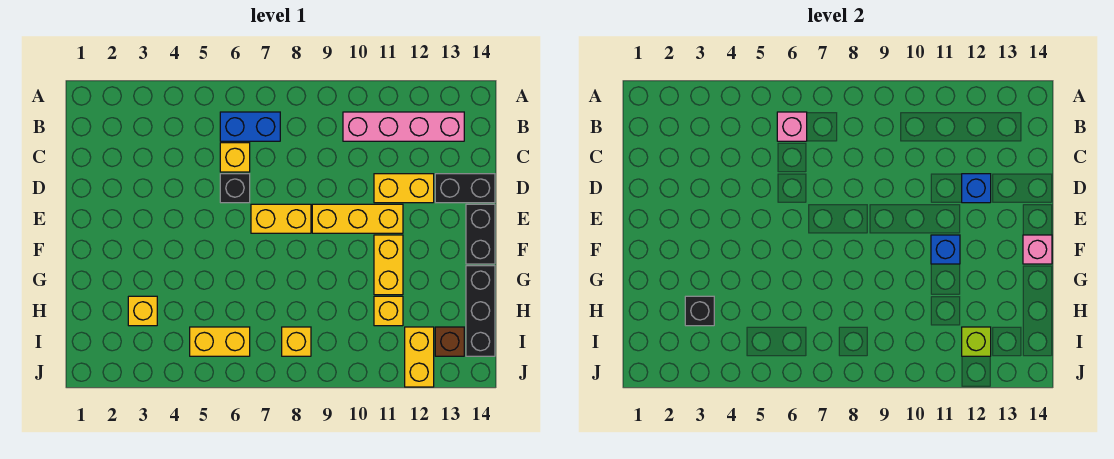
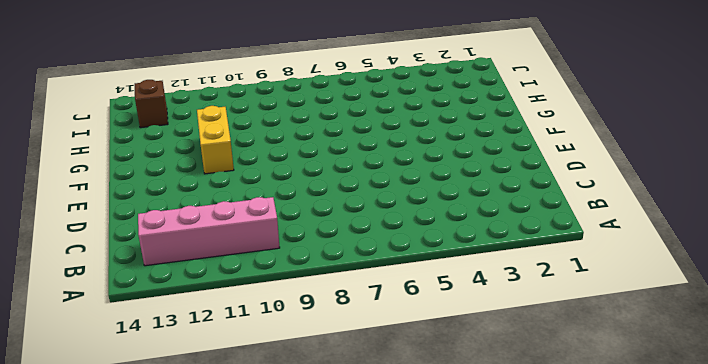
none -> blue 1x2 brick [220,112,280,141]
none -> yellow 1x1 brick [220,143,250,172]
none -> black 1x1 brick [220,174,250,203]

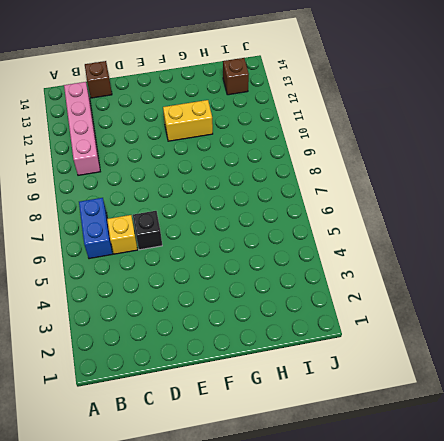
brown 1x1 brick [85,61,112,98] -> none
none -> yellow 1x2 brick [374,174,434,203]
none -> black 1x2 brick [435,174,495,203]
none -> yellow 1x2 brick [251,204,311,233]

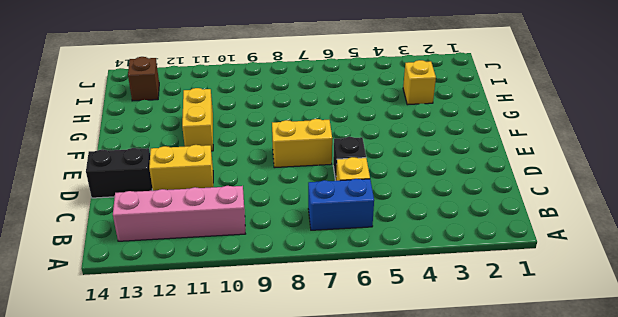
none -> yellow 1x3 brick [312,204,403,233]
none -> black 1x2 brick [466,204,495,264]
none -> black 1x3 brick [466,266,495,356]

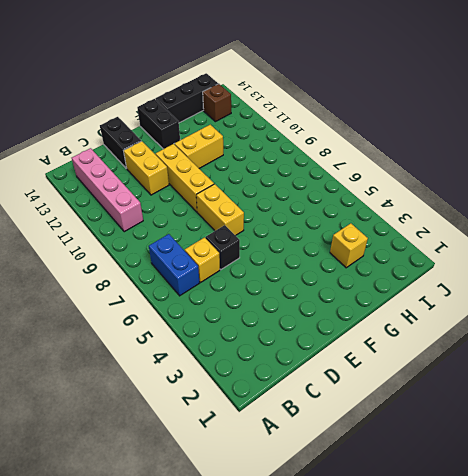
black 1x2 brick [137,99,180,149] -> black 1x2 brick turned to [466,204,495,264]
none -> yellow 1x1 brick [374,296,403,326]
none -> yellow 1x2 brick [190,327,250,356]
none -> yellow 1x1 brick [282,327,311,356]

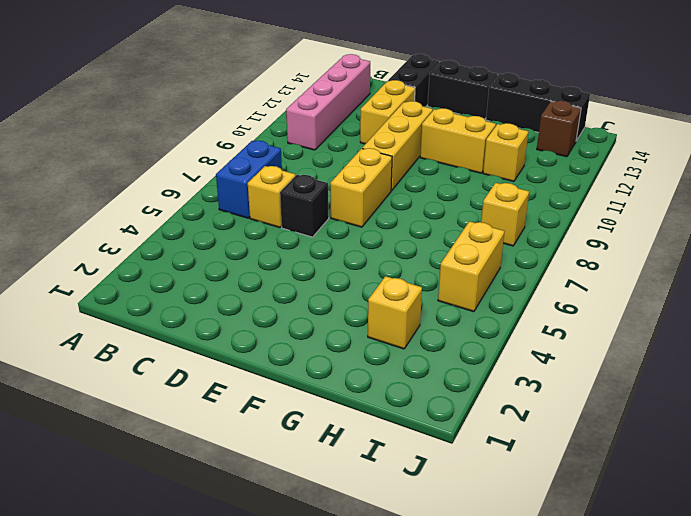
none -> yellow 1x2 brick [405,327,434,387]
none -> pink 1x1 brick [777,112,807,141]
none -> blue 1x1 brick [962,174,991,203]

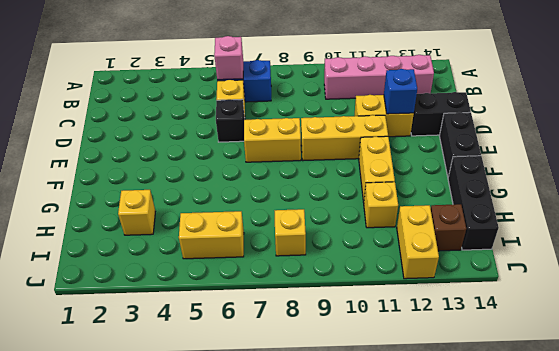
none -> blue 1x1 brick [931,235,960,264]
none -> pink 1x1 brick [1023,235,1052,264]
none -> black 1x1 brick [685,296,714,326]

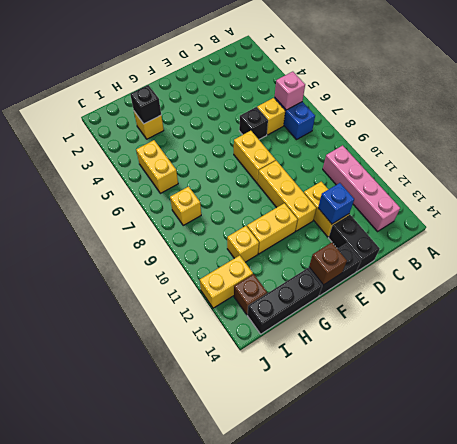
brown 1x1 brick [309,243,347,285] -> pink 1x1 brick [1023,235,1052,264]
none -> blue 1x1 brick [931,235,960,264]
none -> lime 1x1 brick [962,327,991,356]

